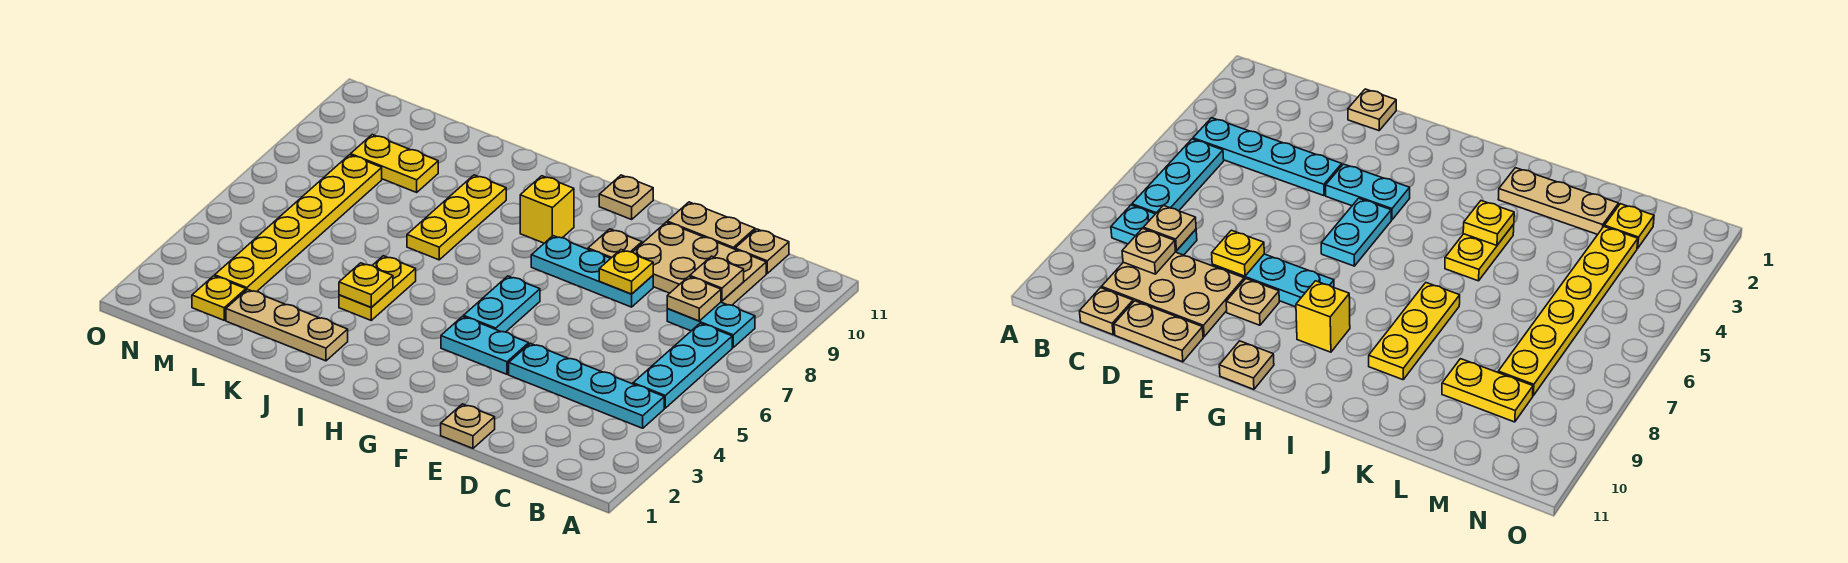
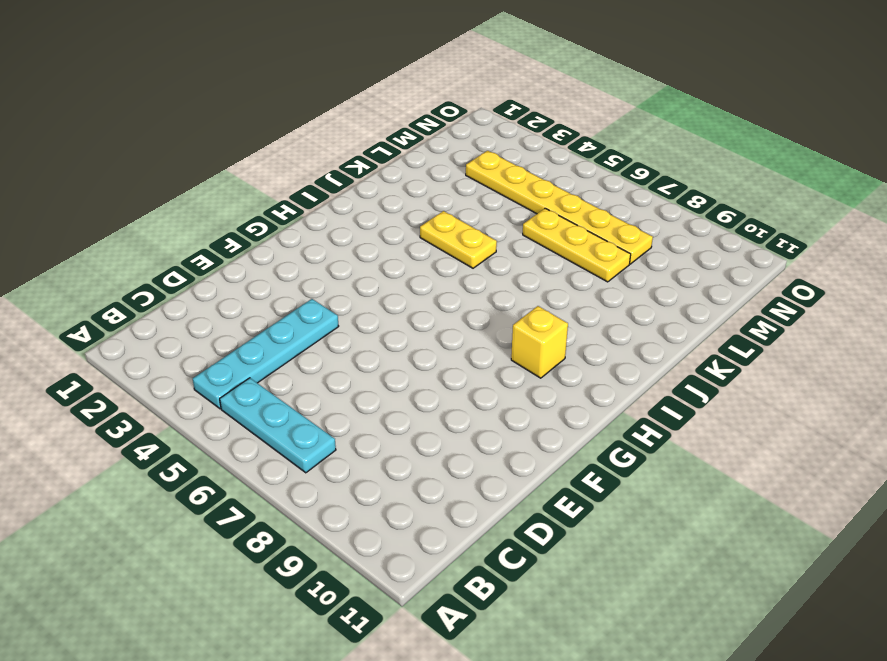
yellow 1x3 plate [523,208,631,282] -> yellow 1x3 plate moved to [407,175,506,260]
none -> cyan 1x2 plate [667,302,755,347]
none -> tan 2x3 plate [633,222,766,305]
none -> tan 1x1 plate [735,229,789,273]

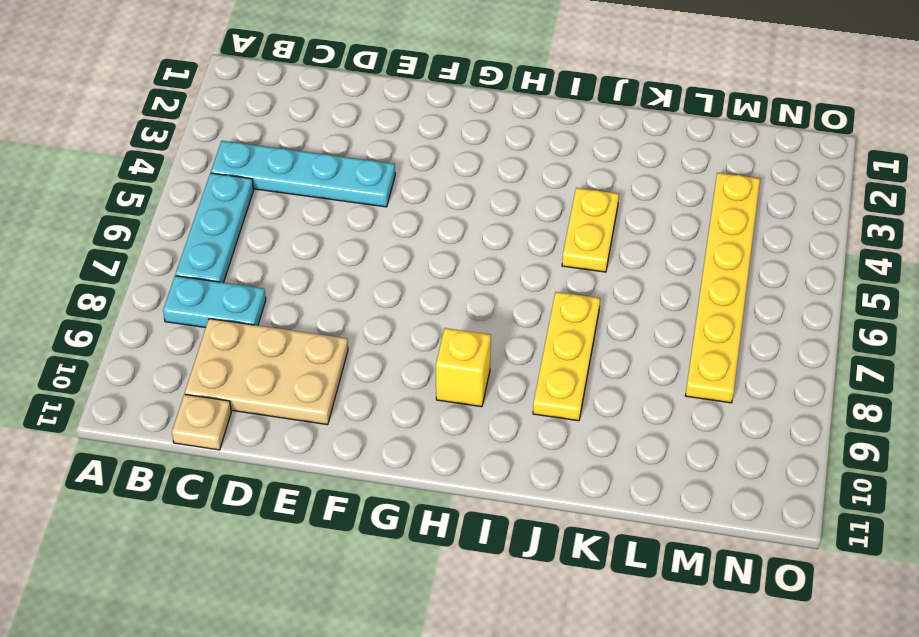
none -> tan 1x2 plate [667,202,755,249]
none -> tan 1x1 plate [441,404,495,448]
none -> cyan 1x3 plate [531,236,653,307]

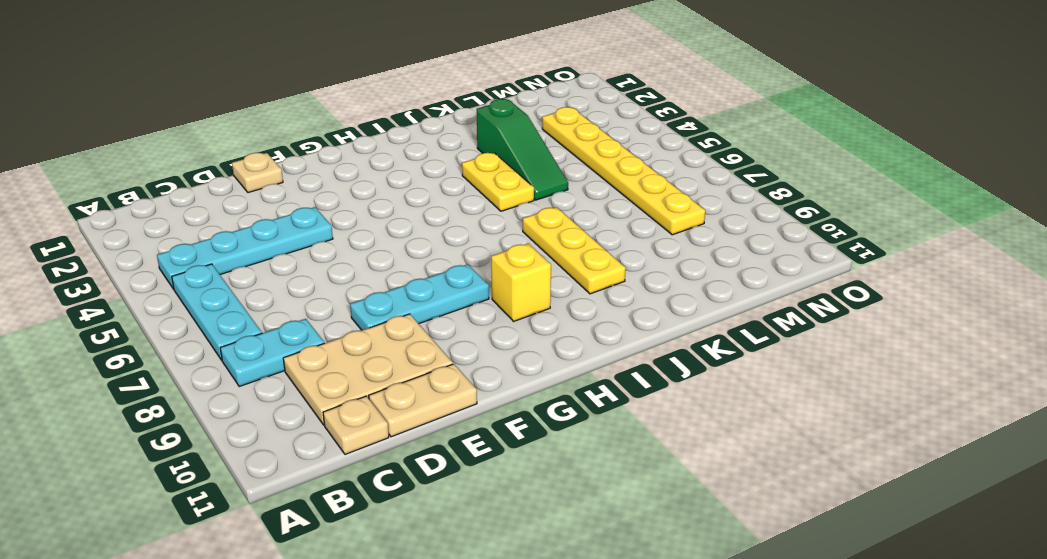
green 1x3 slope [476,99,568,200] -> none
none -> cyan 1x2 plate [441,316,529,374]
none -> tan 1x1 plate [588,229,642,258]
none -> cyan 1x2 plate [464,276,540,332]

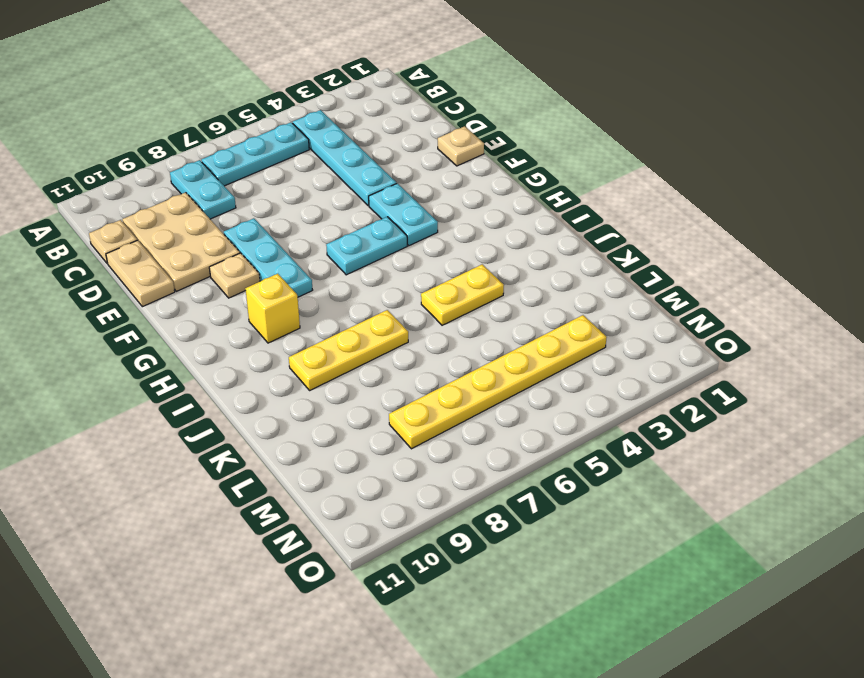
none -> tan 1x1 plate [599,175,653,219]
none -> tan 1x3 plate [226,289,348,361]
none -> yellow 1x2 plate [351,135,438,192]

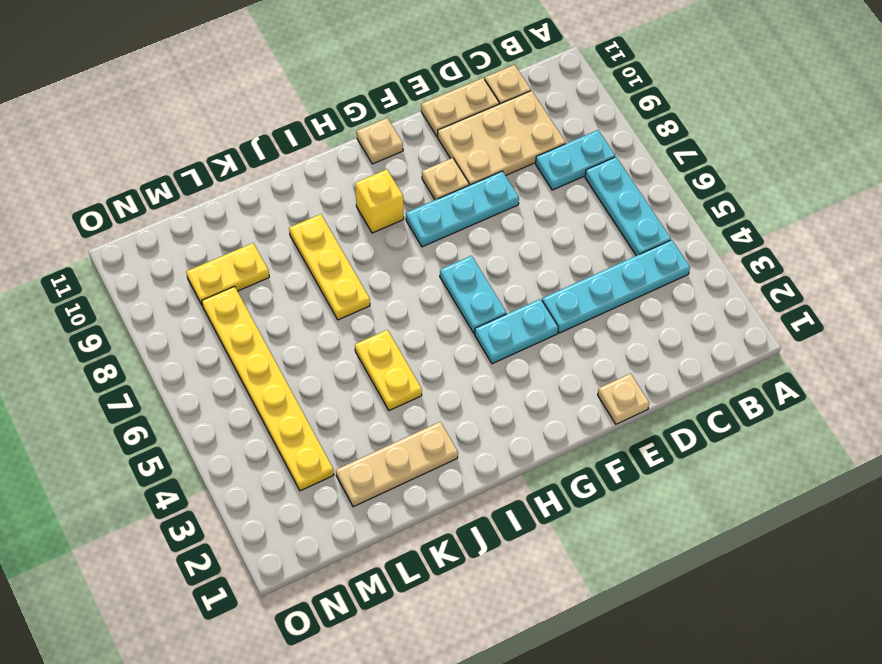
none -> yellow 1x1 plate [192,276,246,320]
none -> tan 1x1 plate [667,277,721,321]
none -> tan 1x1 plate [690,256,744,301]

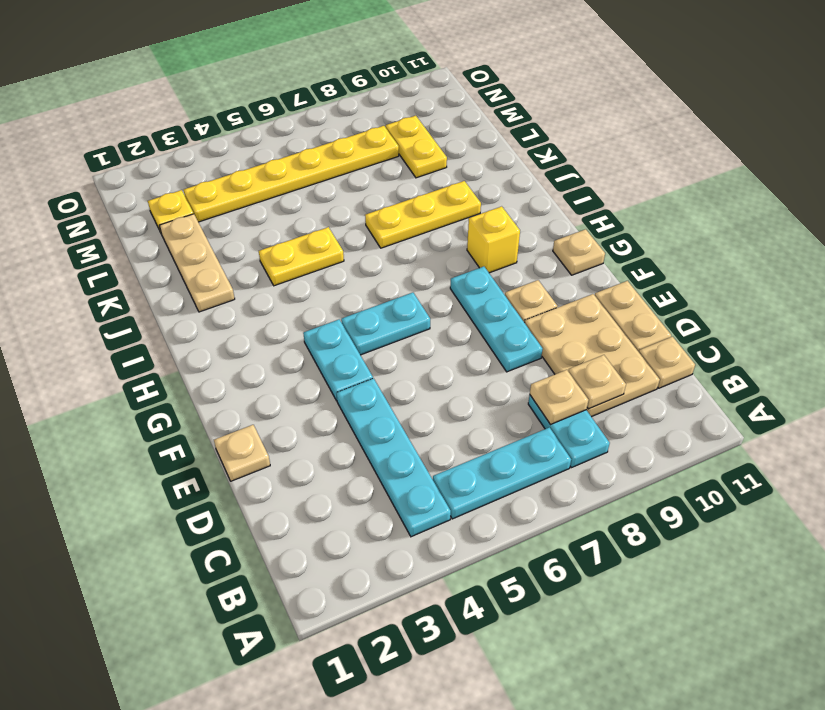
none -> yellow 1x1 plate [599,250,653,294]
none -> yellow 1x1 plate [339,263,393,307]

